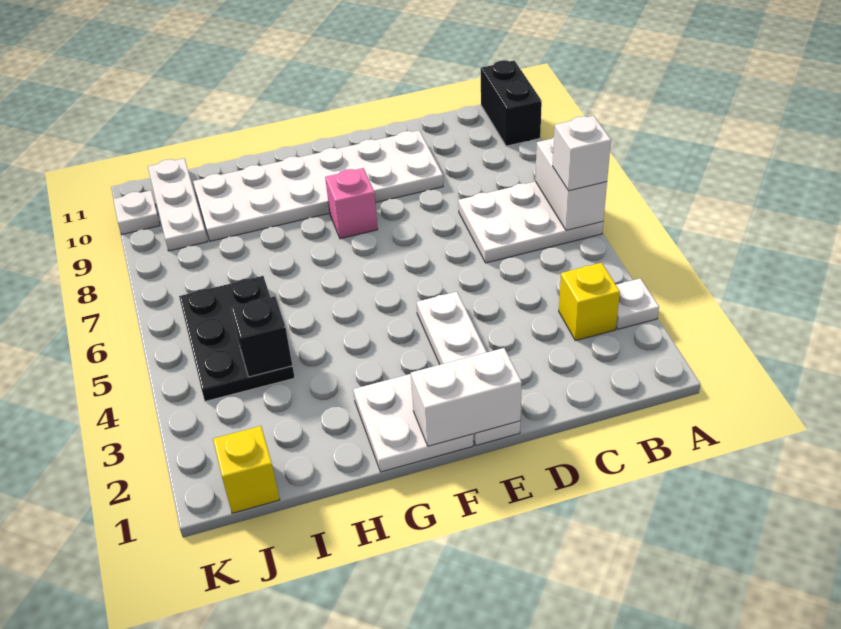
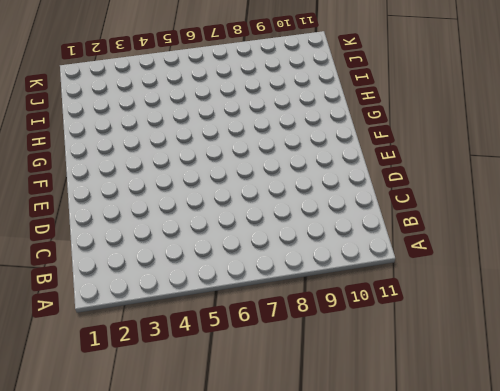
none -> white 1x1 plate [616,278,659,329]
none -> white 2x3 plate [458,181,603,263]
none -> black 1x2 brick [481,60,542,146]

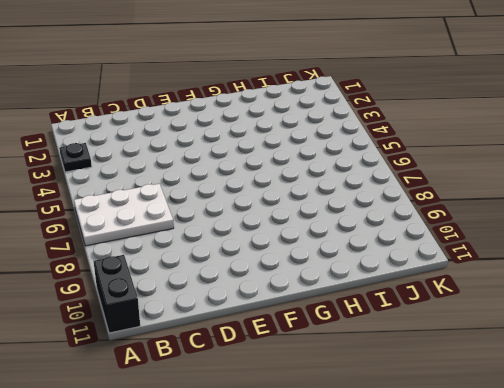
black 1x1 plate [59,143,92,172] -> white 1x1 plate [616,278,659,329]
none -> yellow 1x1 brick [559,263,620,341]
none -> white 2x6 plate [193,130,443,241]
none -> white 1x4 plate [417,292,520,445]

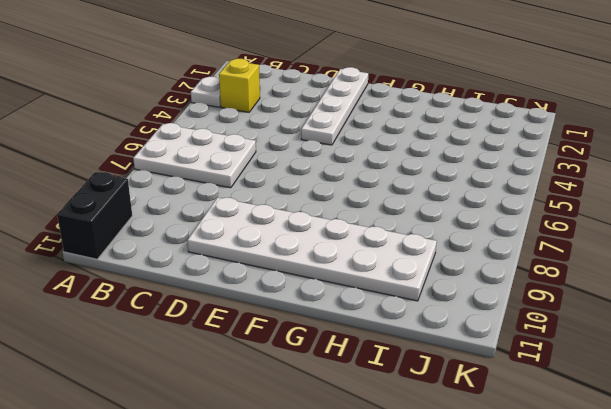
none -> white 2x2 plate [353,374,473,472]
none -> pink 1x1 brick [325,168,378,239]
none -> black 2x3 plate [179,276,295,401]

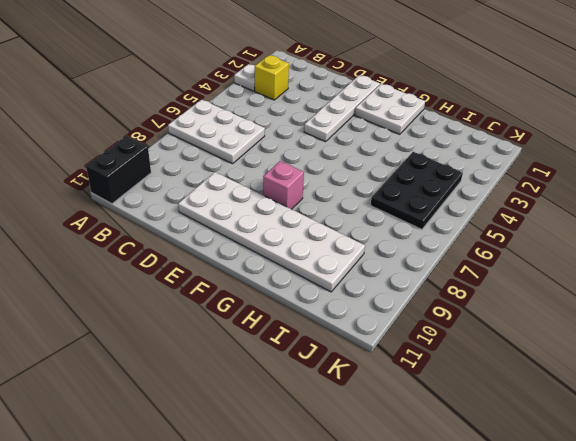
none -> yellow 1x1 brick [213,426,280,513]
none -> white 1x3 plate [148,158,207,251]
none -> white 1x1 plate [113,190,160,234]

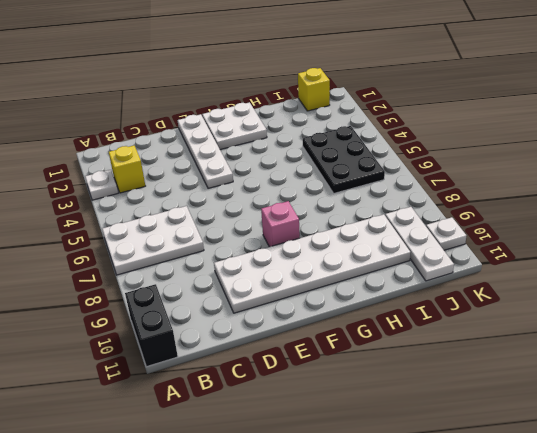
none -> white 1x2 brick [535,137,607,231]
none -> white 1x2 brick [411,348,522,446]
none -> black 1x1 brick [231,296,292,377]

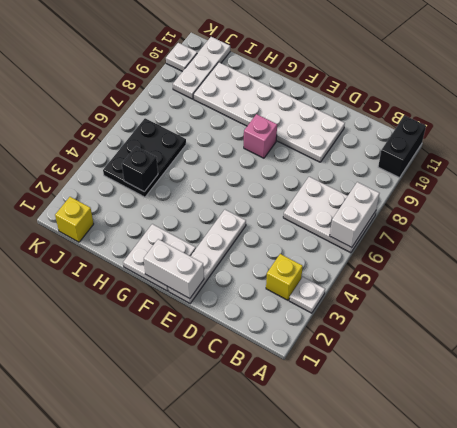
none -> white 1x1 brick [553,116,611,191]

